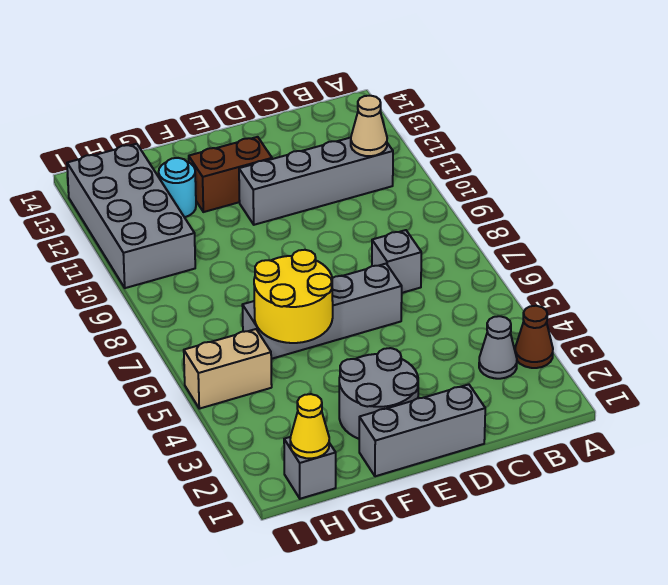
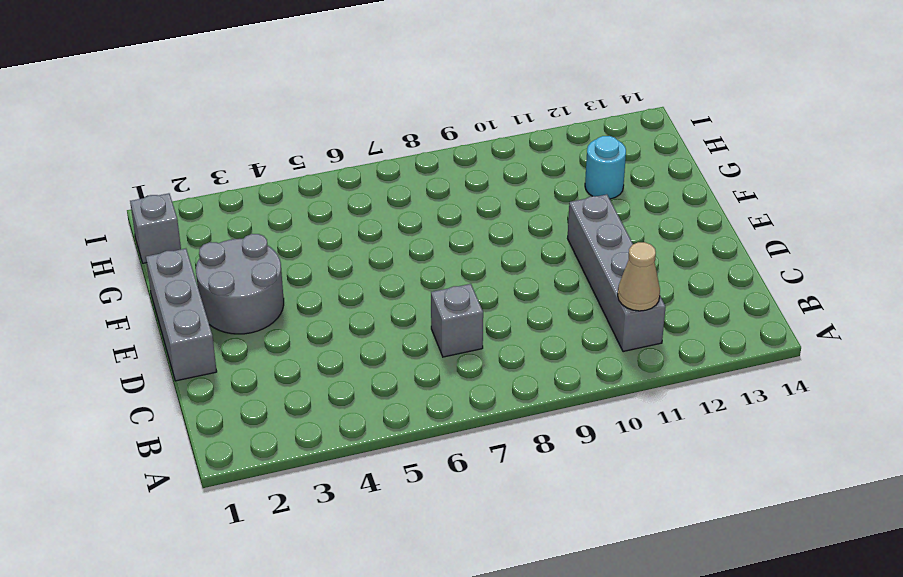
none -> brown 1x1 cone [515,306,553,368]
none -> grey 1x1 cone [479,316,517,379]
none -> grey 1x4 brick [242,264,402,359]

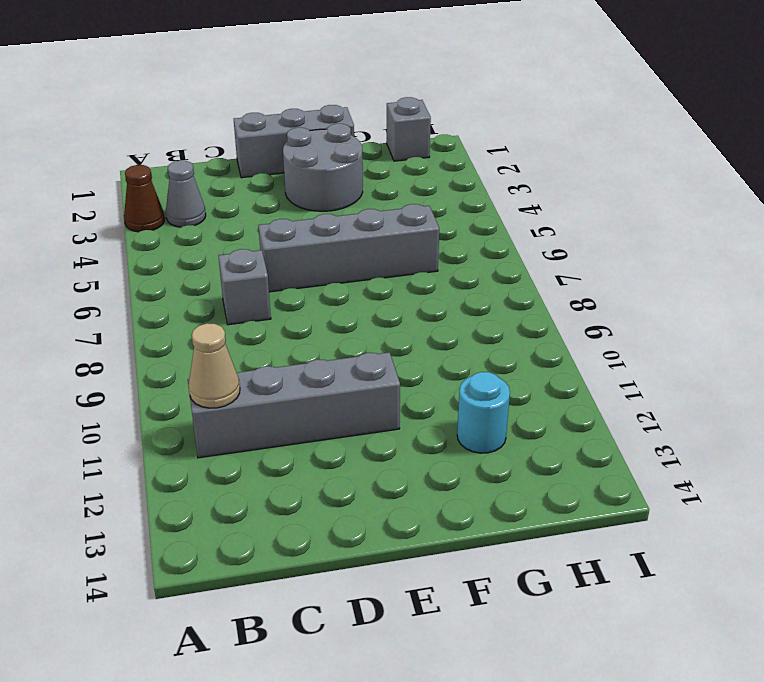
none -> brown 1x2 brick [189,137,272,212]
none -> tan 1x2 brick [184,329,272,409]
none -> grey 2x4 brick [67,144,195,288]

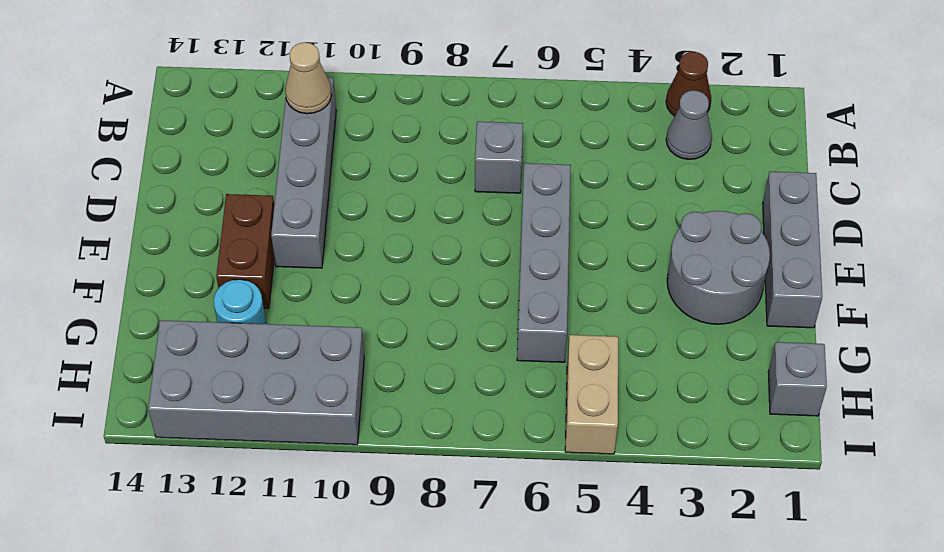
none -> yellow 2x2 round brick [254,250,333,343]
none -> yellow 1x1 cone [290,394,329,458]

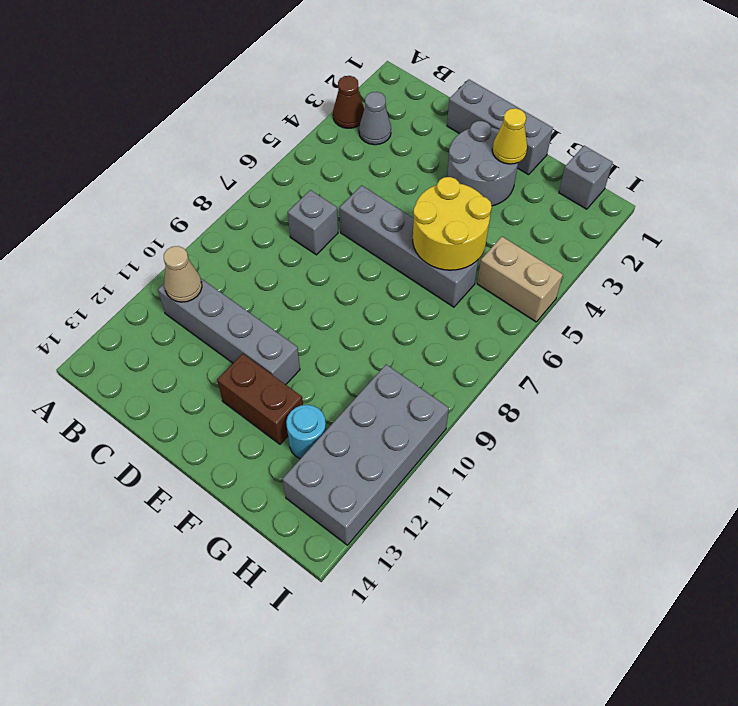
yellow 1x1 cone [492,108,527,164] -> yellow 1x1 cone moved to [290,394,329,458]

